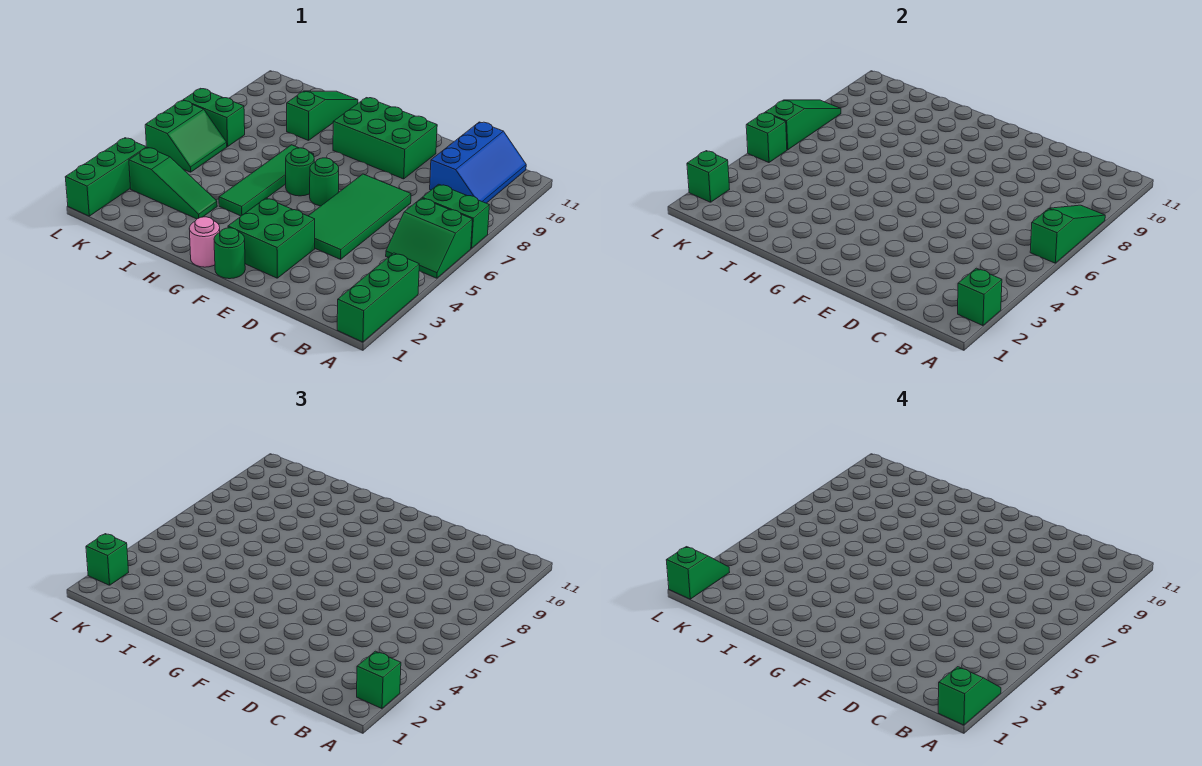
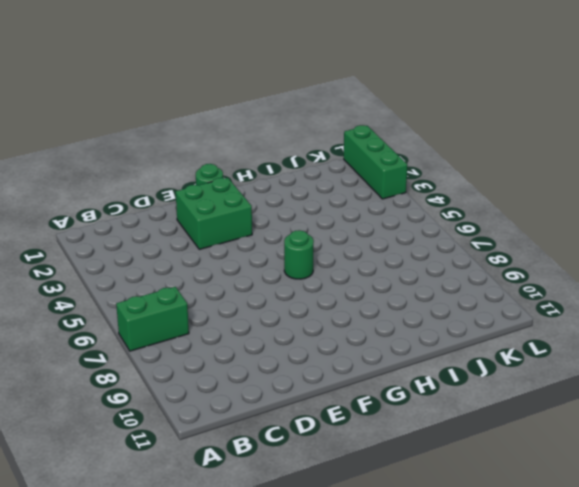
none -> green 1x3 brick [337,253,419,342]
none -> green 2x2 slope [386,198,473,278]
none -> blue 2x3 slope [430,122,526,203]

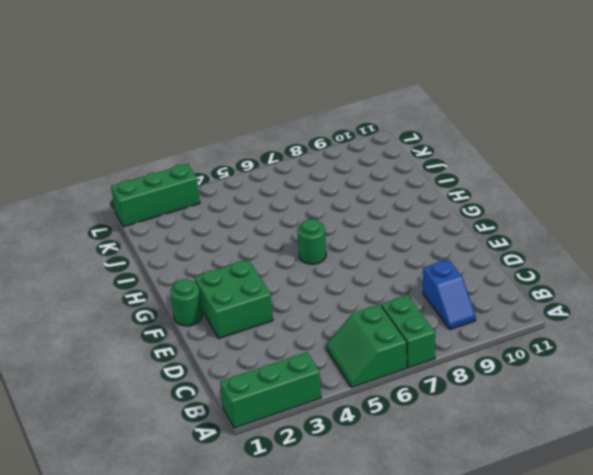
blue 1x2 slope [423,259,476,330] -> blue 2x3 slope [430,122,526,203]
none -> green 2x4 tile [309,174,411,259]
none -> green 2x3 brick [333,98,437,179]
none -> green 1x1 round brick [310,158,339,206]

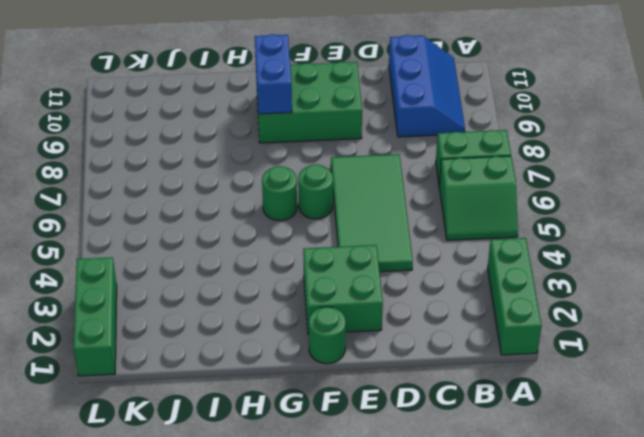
blue 1x2 brick [255,34,292,114] -> none
none -> pink 1x1 round brick [189,217,220,267]
none -> green 1x4 tile [219,145,314,216]
none -> green 1x3 slope [129,147,217,219]

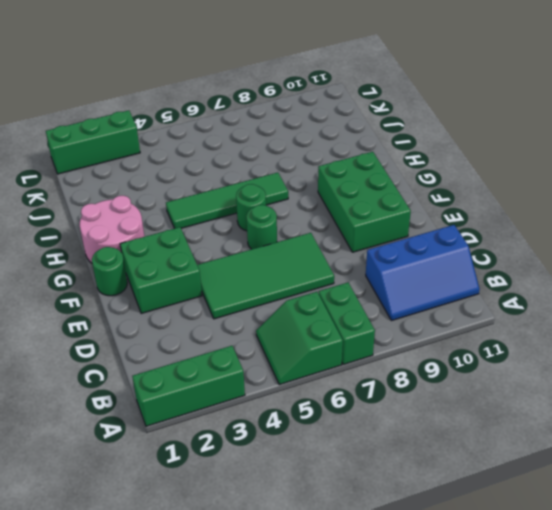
pink 2x2 round brick [80,196,145,263] -> pink 1x1 round brick [189,217,220,267]
none -> green 1x3 slope [129,147,217,219]
none -> green 1x3 slope [287,91,358,140]
none -> green 2x2 slope [145,101,227,172]

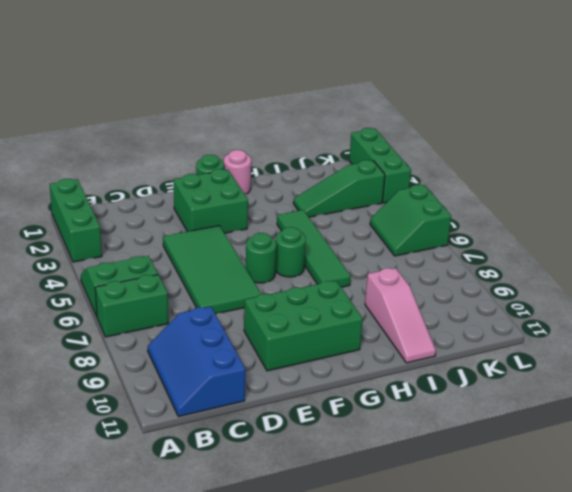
pink 1x3 slope [365,268,436,363] -> green 1x3 slope [287,91,358,140]
none -> green 1x2 brick [183,88,245,147]
none -> green 1x1 brick [958,268,1002,326]
none -> green 1x3 slope [1030,205,1105,263]

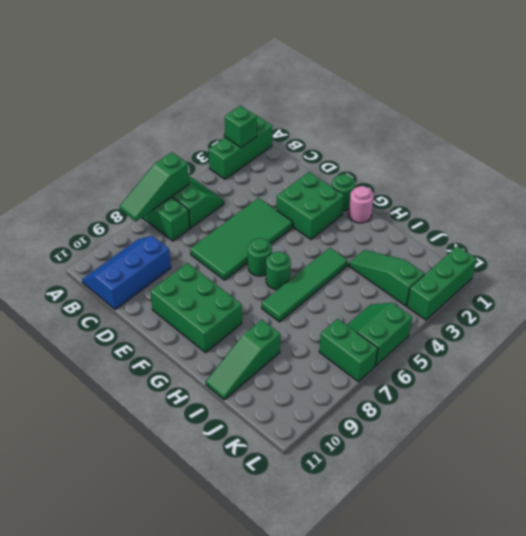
none -> green 1x1 brick [687,151,730,202]
none -> green 1x1 brick [746,113,787,163]
none -> green 1x3 slope [765,100,841,150]

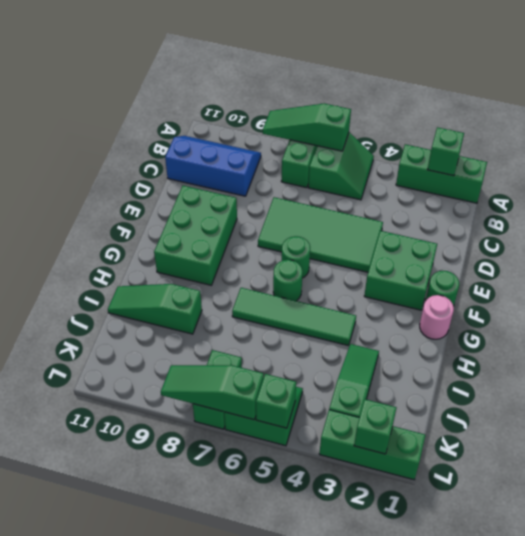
none -> green 1x1 brick [357,651,401,709]
none -> green 1x1 brick [86,534,129,585]
none -> green 1x2 slope [938,667,1001,725]

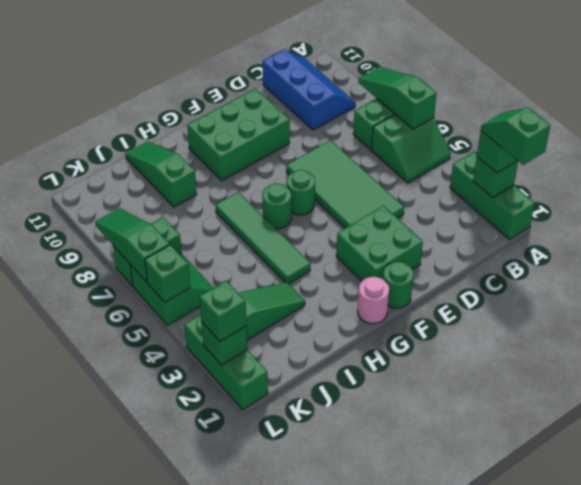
none -> green 1x2 slope [666,547,730,599]

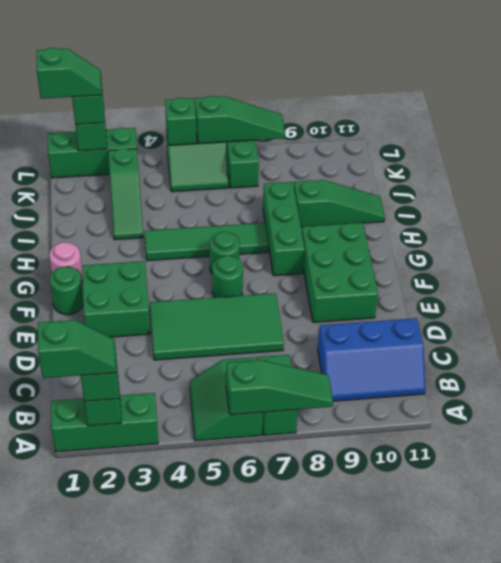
green 1x3 brick [263,182,305,276] -> none

